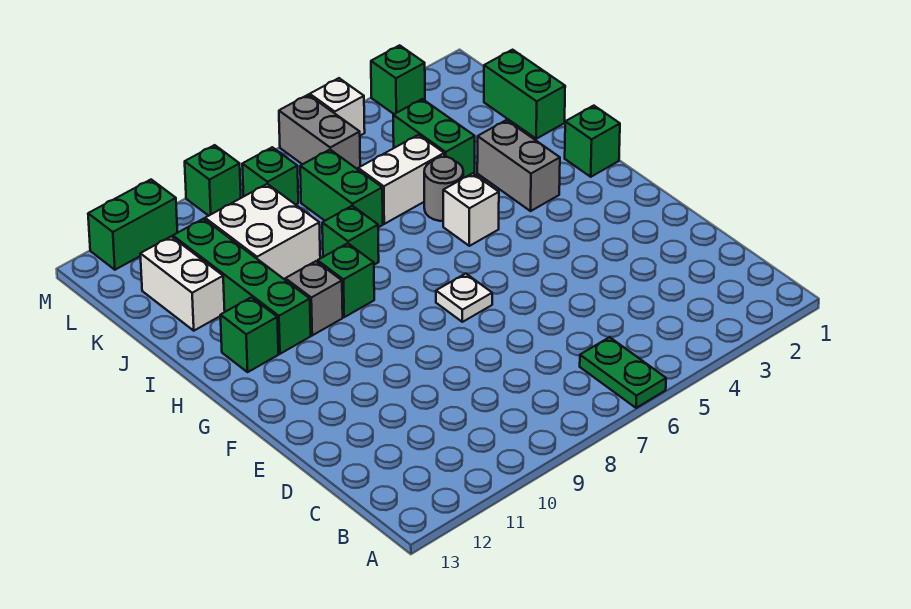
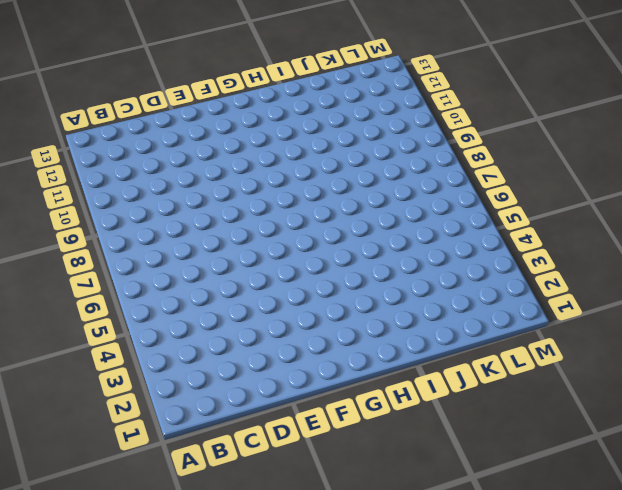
none -> green 1x2 plate [580,337,666,408]
none -> white 1x1 plate [436,274,492,322]
none -> green 1x1 brick [565,106,620,177]

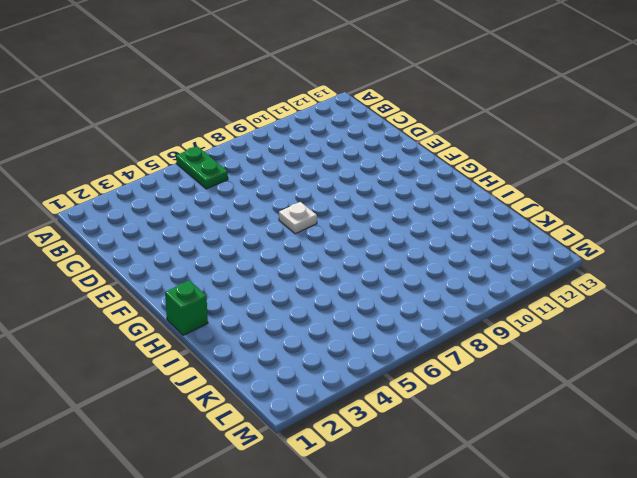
none -> grey 1x2 brick [477,120,560,211]
none -> white 1x1 brick [443,173,499,246]
none -> green 1x1 brick [318,243,374,317]

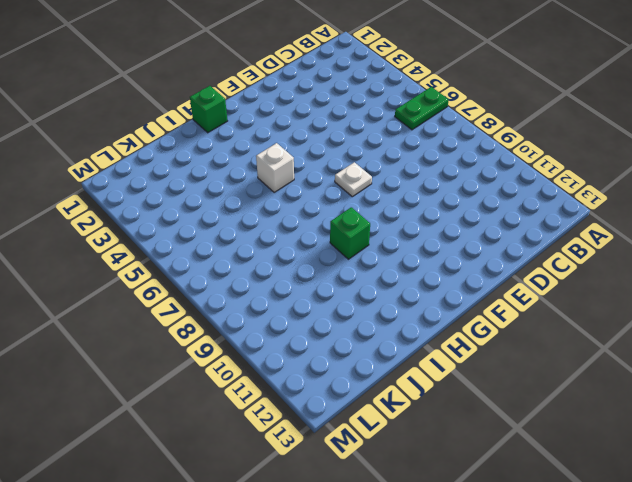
none -> grey 1x2 brick [477,120,560,211]
none -> grey 1x1 brick [285,261,343,335]
none -> green 1x4 brick [173,219,311,354]

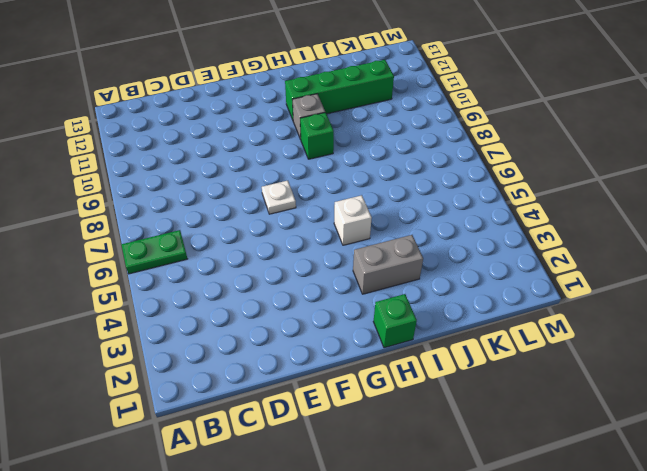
none -> green 1x1 brick [220,297,278,372]
none -> grey 1x1 round brick [424,157,463,221]
none -> green 1x1 brick [322,206,379,265]

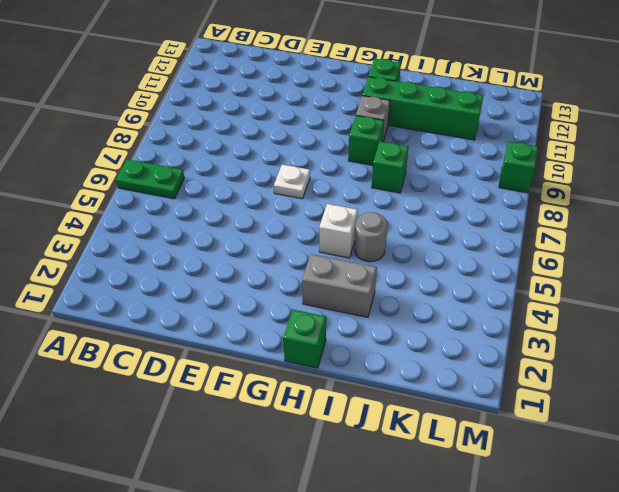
none -> green 1x2 brick [484,50,565,139]
none -> green 1x2 brick [393,99,475,178]
none -> white 1x2 brick [358,135,444,224]

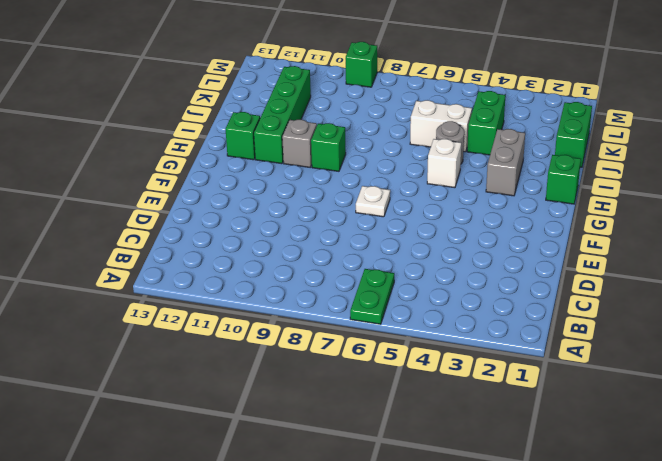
none -> green 1x1 brick [322,206,379,265]
none -> green 1x2 brick [300,150,383,227]
none -> white 2x2 brick [205,184,320,280]

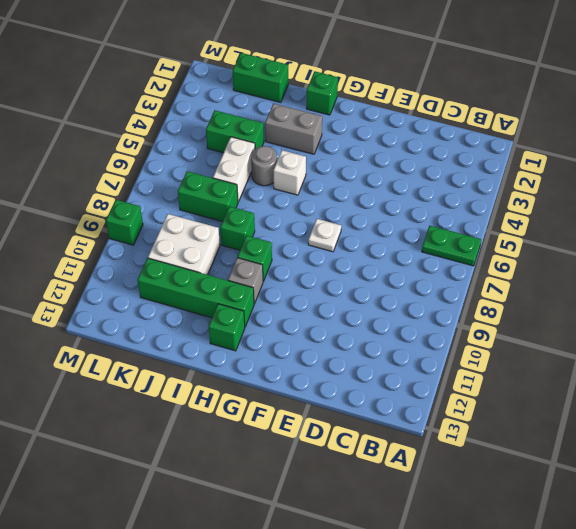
none -> white 1x2 brick [140,236,225,331]
none -> grey 1x2 brick [279,95,360,169]
none -> green 1x1 brick [242,147,298,205]

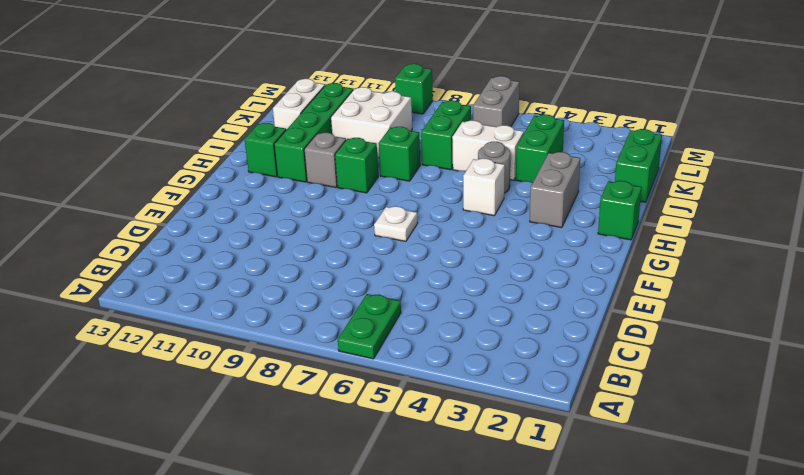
none -> green 1x1 brick [242,147,298,205]
none -> green 1x1 brick [371,45,425,114]
none -> white 1x1 brick [310,78,365,136]

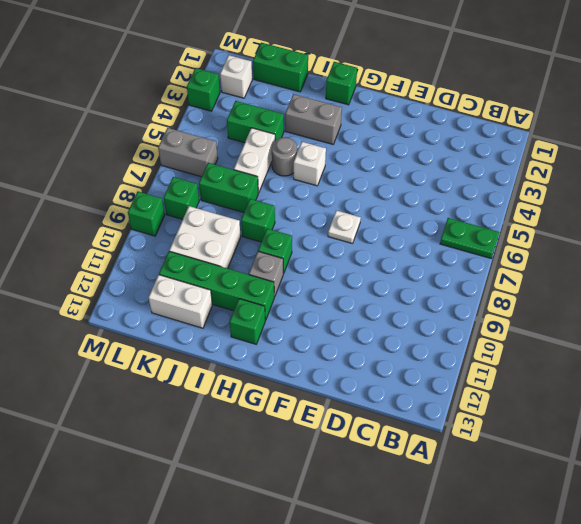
white 1x1 brick [220,55,252,98] -> white 1x1 brick moved to [310,78,365,136]
none -> green 1x2 brick [88,180,177,270]

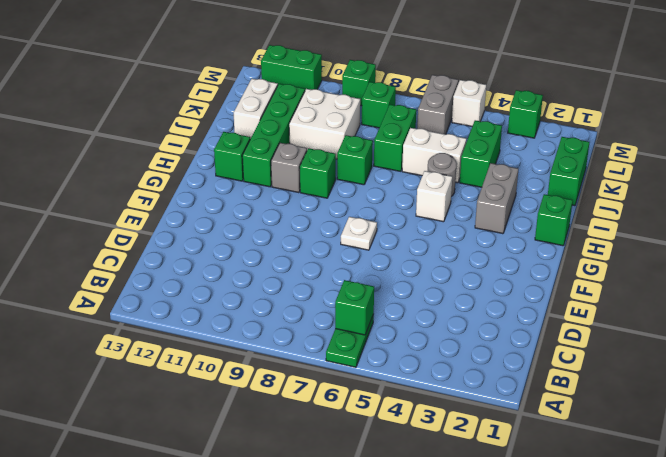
green 1x1 brick [335,280,374,335] -> none

